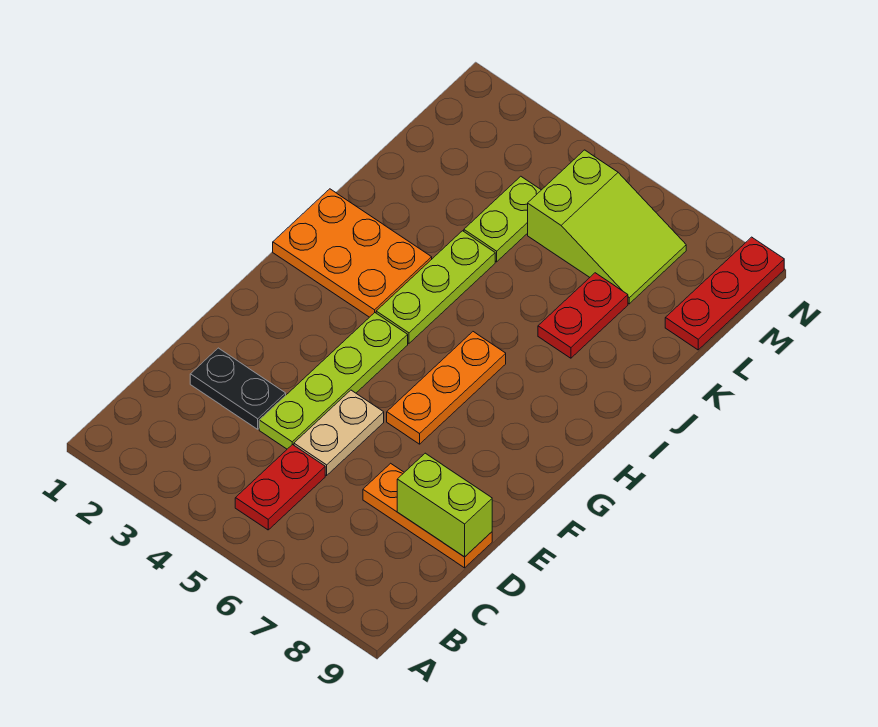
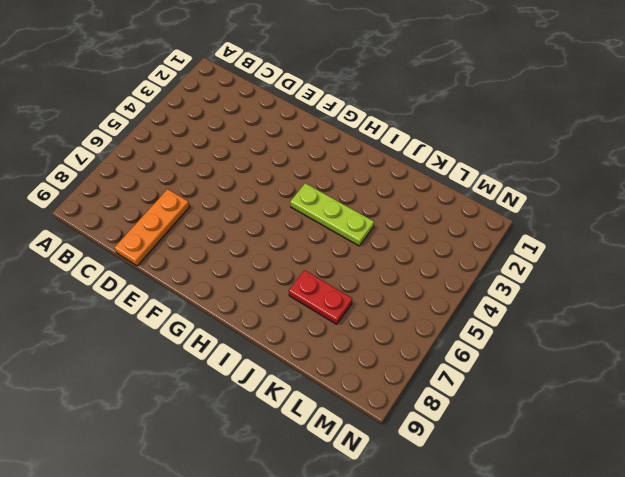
none -> red 1x2 plate [235,444,325,530]
none -> black 1x2 plate [190,348,286,429]
none -> lime 1x4 plate [259,313,408,449]

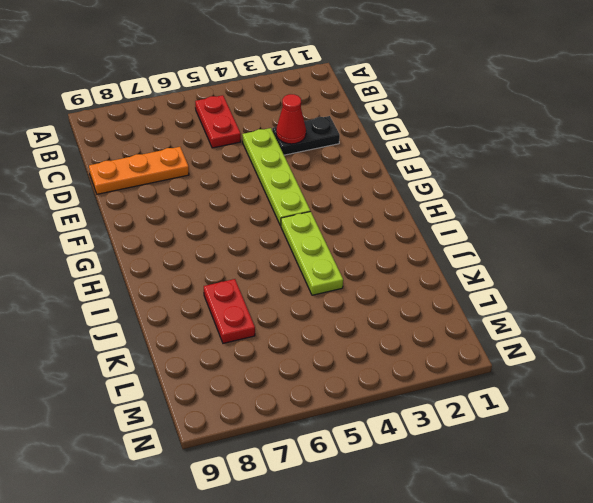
red 1x1 cone [276,94,306,144] -> none
none -> tan 1x2 plate [294,390,384,475]
none -> orange 1x3 plate [387,332,506,444]
none -> orange 2x3 plate [273,189,432,317]

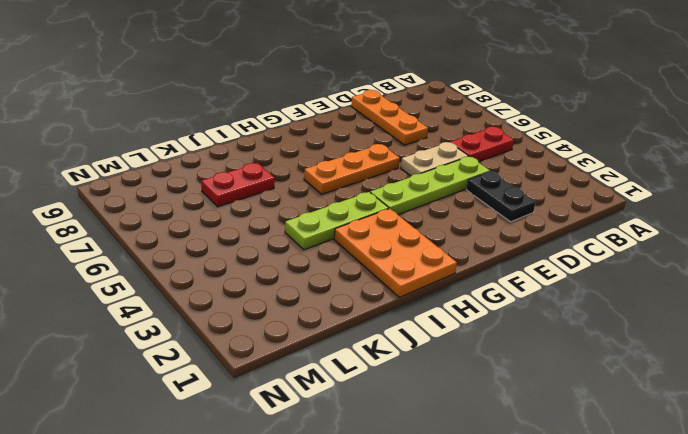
none -> lime 1x2 plate [464,176,541,262]
none -> lime 2x3 slope [528,150,686,304]
none -> red 1x3 plate [665,237,784,350]

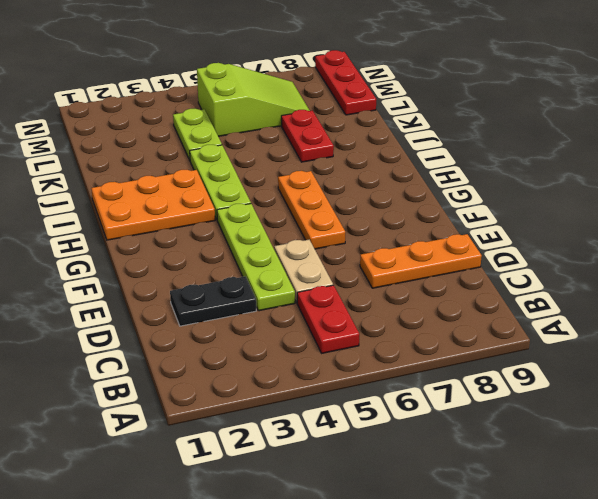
none -> lime 1x2 brick [397,453,492,557]

